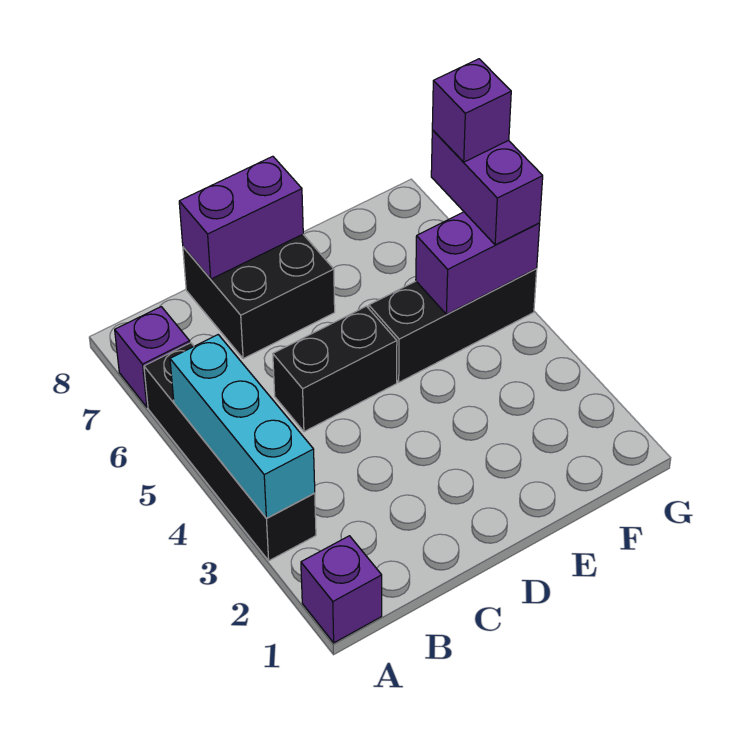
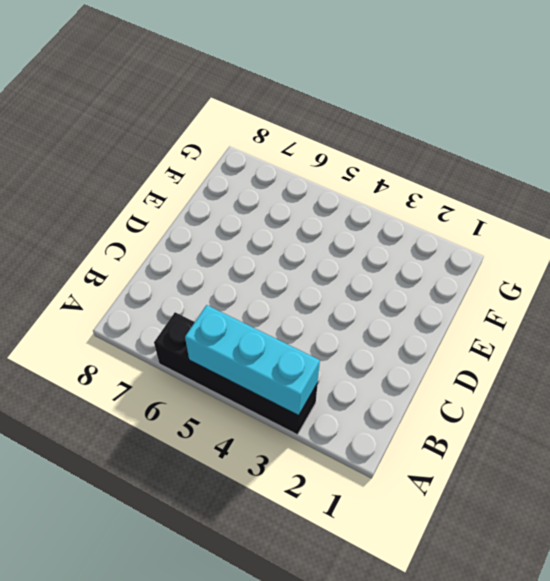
none -> purple 1x1 brick [301,536,382,643]
none -> purple 1x1 brick [115,307,190,407]

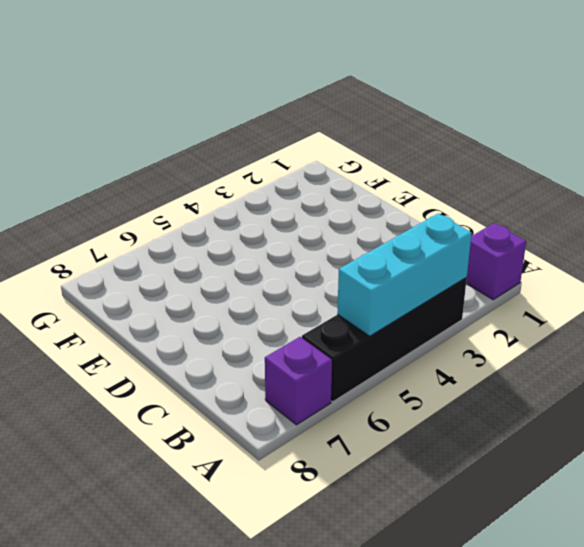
none -> black 1x2 brick [273,306,397,432]
none -> black 2x2 brick [183,234,335,359]

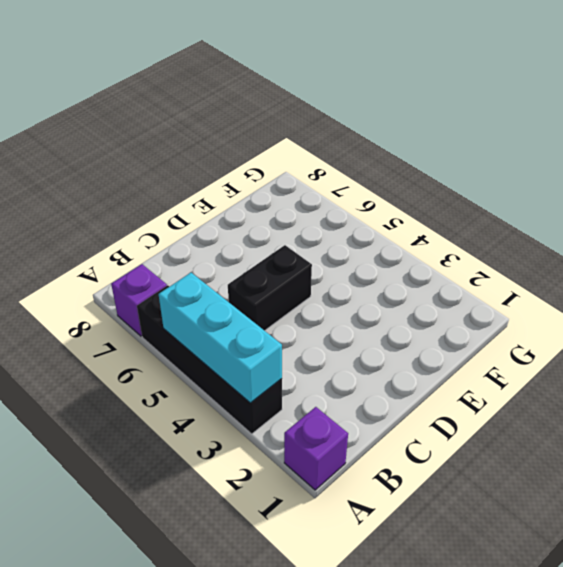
none -> black 2x2 brick [183,234,335,359]
none -> black 1x3 brick [369,269,537,382]

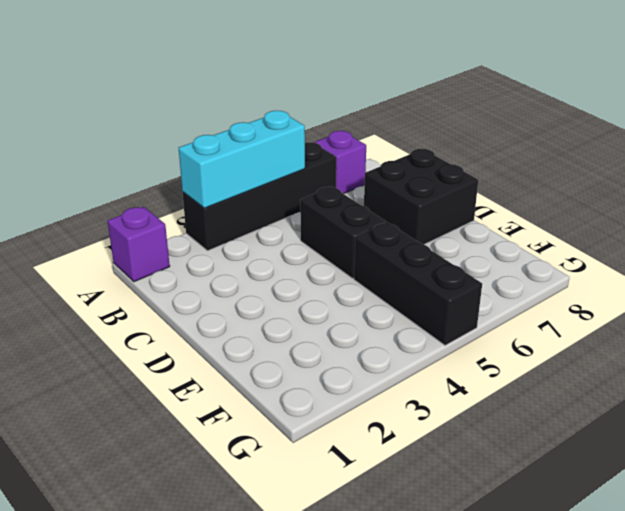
none -> purple 1x2 brick [179,156,303,279]
none -> purple 1x2 brick [416,212,540,314]

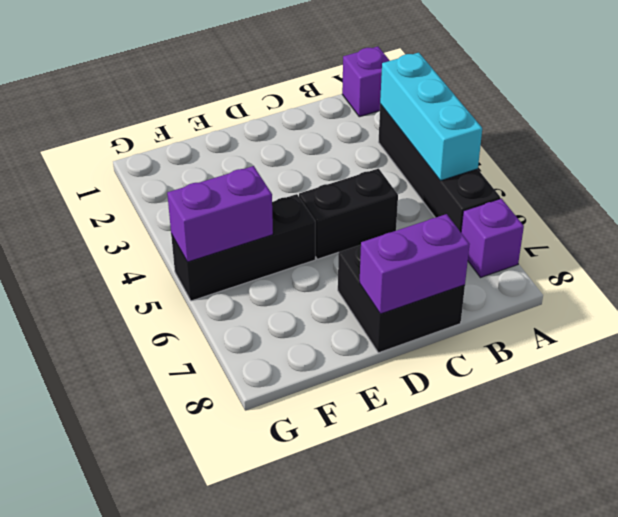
none -> purple 1x2 brick [431,130,543,245]
none -> purple 1x1 brick [432,59,511,162]

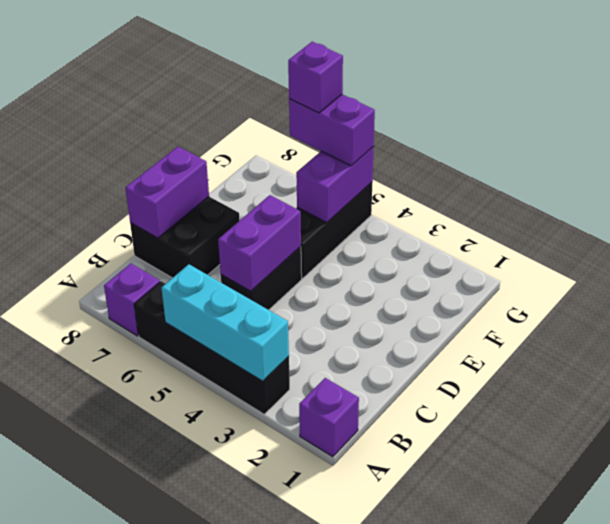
purple 1x2 brick [218,195,301,291] -> none

